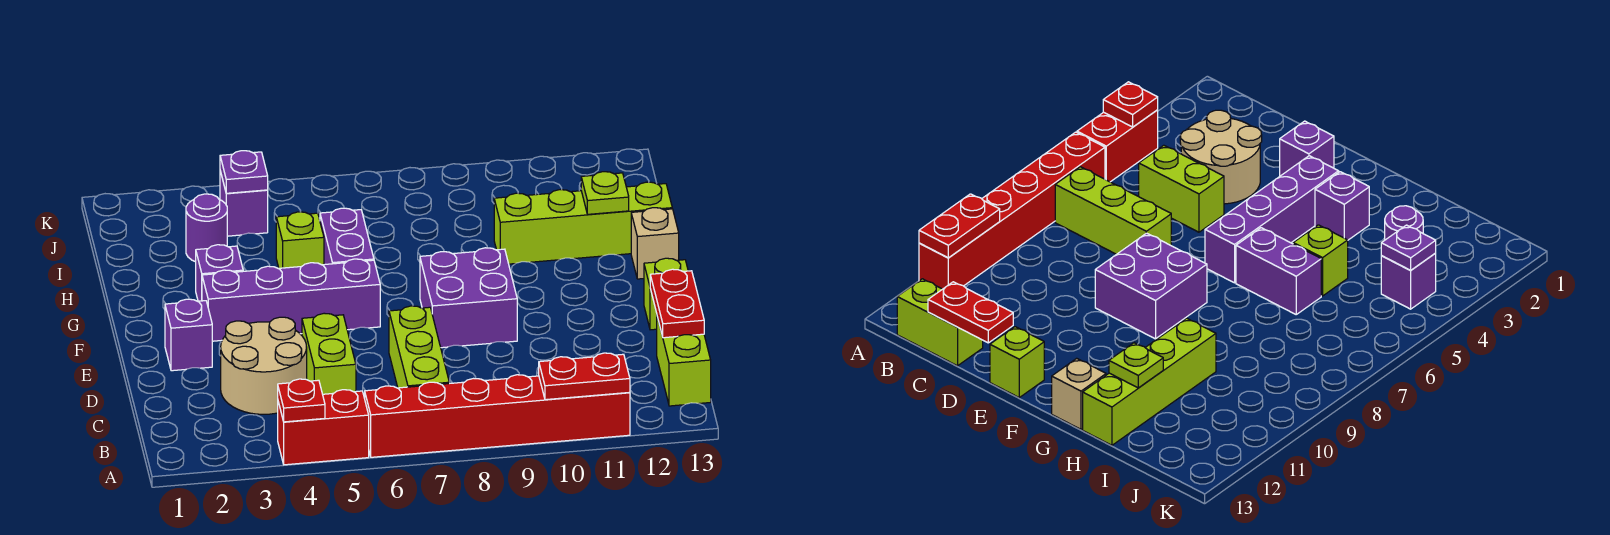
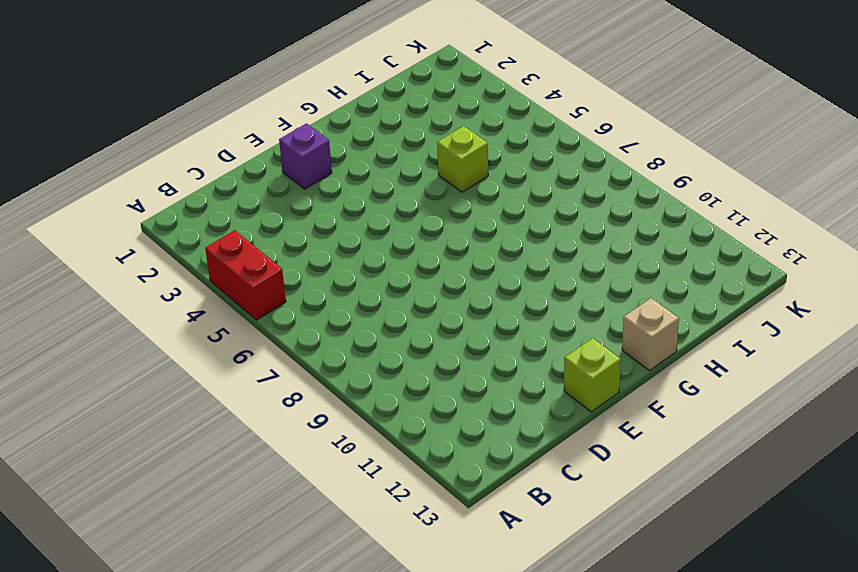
none -> red 1x6 brick [365,375,630,457]
none -> lime 1x3 brick [389,306,449,388]
none -> lime 1x2 brick [657,317,711,406]

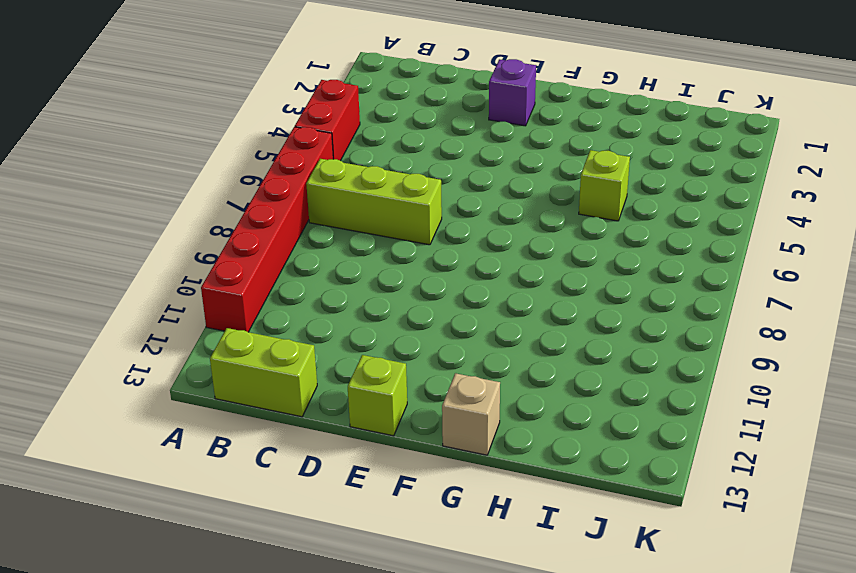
none -> tan 2x2 round brick [221,317,307,414]
none -> lime 1x2 brick [302,313,356,394]
none -> purple 2x2 brick [420,248,517,348]

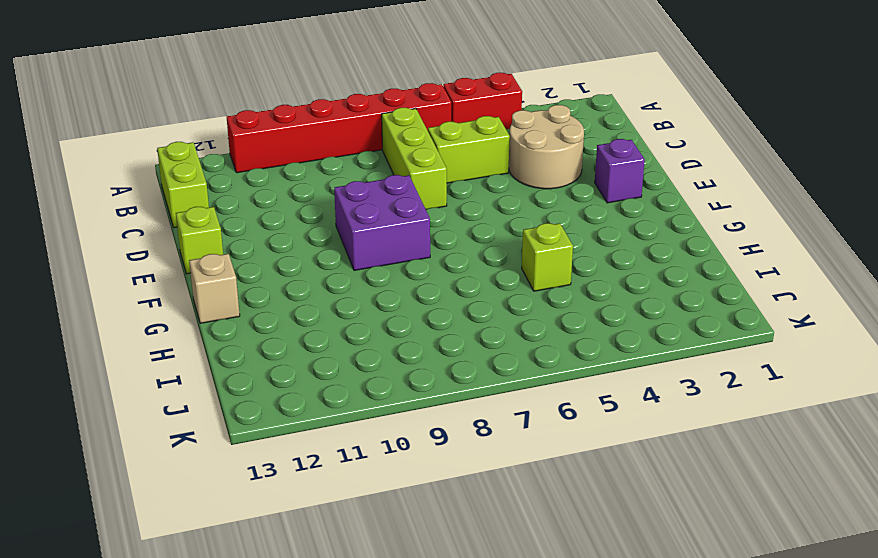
lime 1x2 brick [428,116,510,183] -> lime 1x2 brick turned to [302,313,356,394]
none -> purple 1x4 brick [202,259,380,341]
none -> purple 1x1 brick [196,245,243,301]
none -> purple 1x2 brick [320,208,374,265]

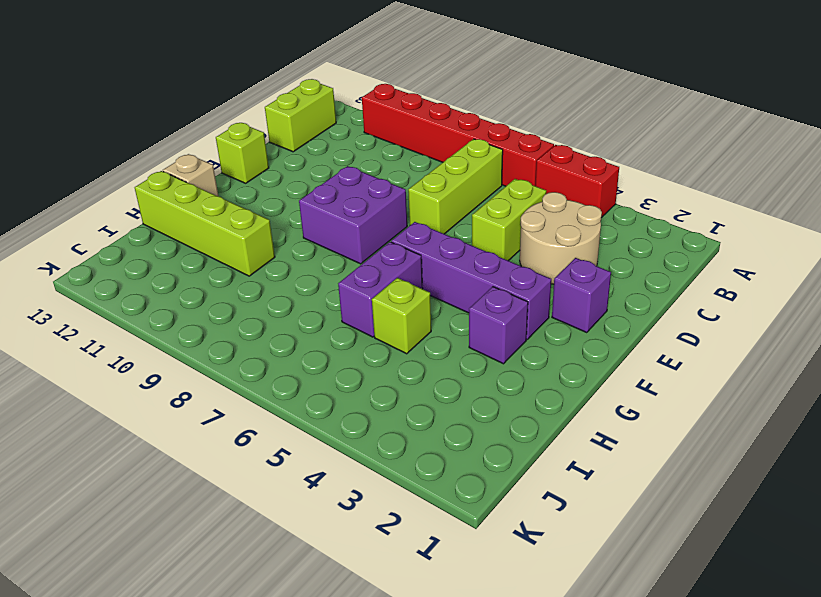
none -> purple 1x1 round brick [186,194,227,262]
none -> purple 1x1 brick [220,171,268,236]
none -> red 1x1 plate [278,379,325,422]

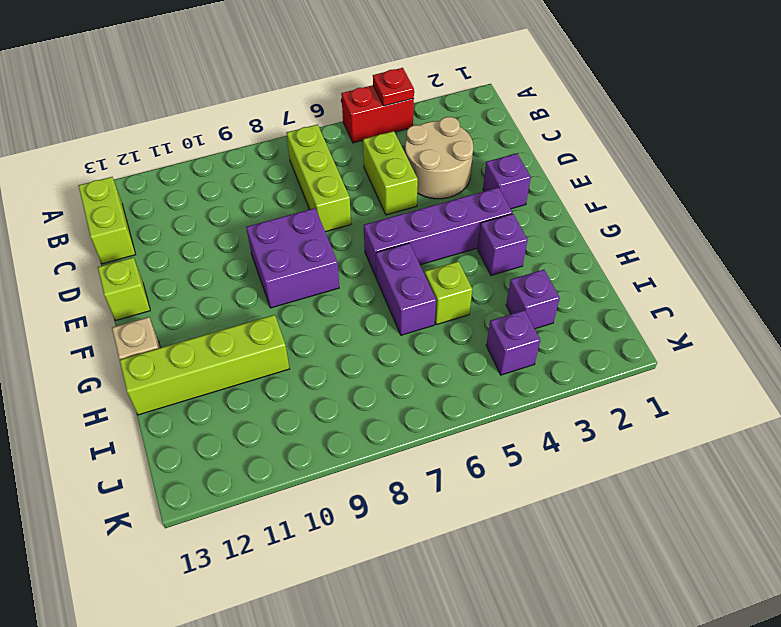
purple 1x1 brick [506,270,560,329] -> purple 1x1 round brick [186,194,227,262]
none -> red 1x6 brick [365,375,630,457]
none -> red 1x2 plate [539,353,630,400]
none -> red 1x2 plate [650,269,704,338]

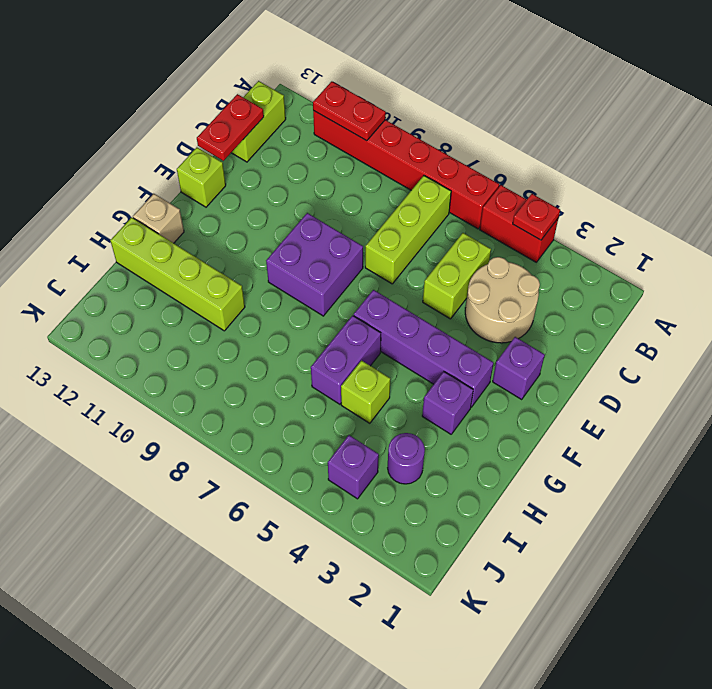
none -> lime 1x1 plate [581,172,629,214]
none -> purple 1x1 plate [220,151,268,193]

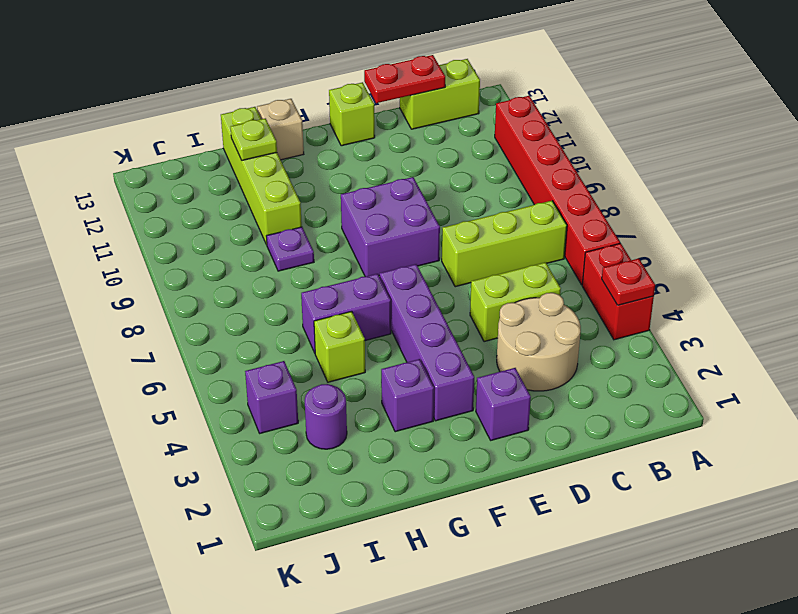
purple 1x1 plate [266,227,314,271] -> purple 1x1 plate moved to [220,151,268,193]
none -> red 1x2 plate [539,353,630,400]

